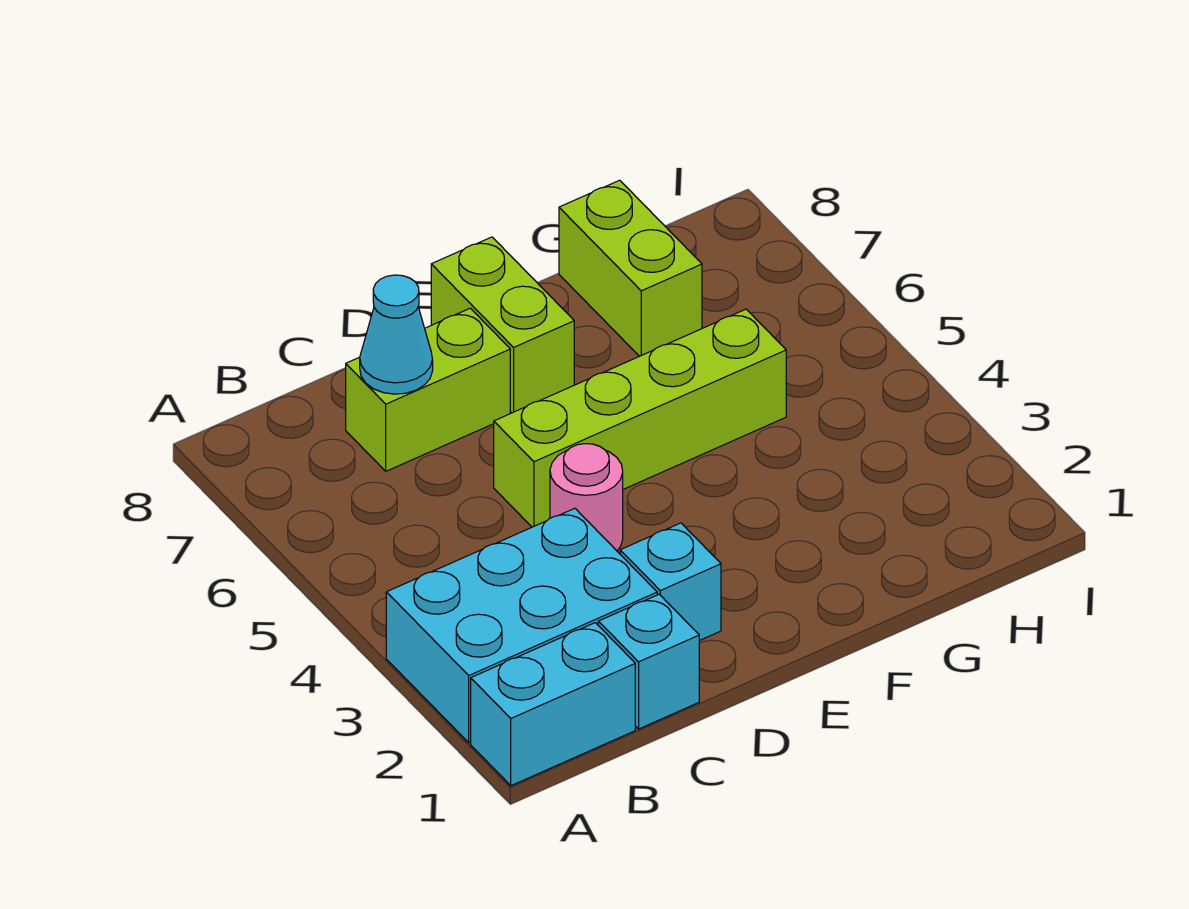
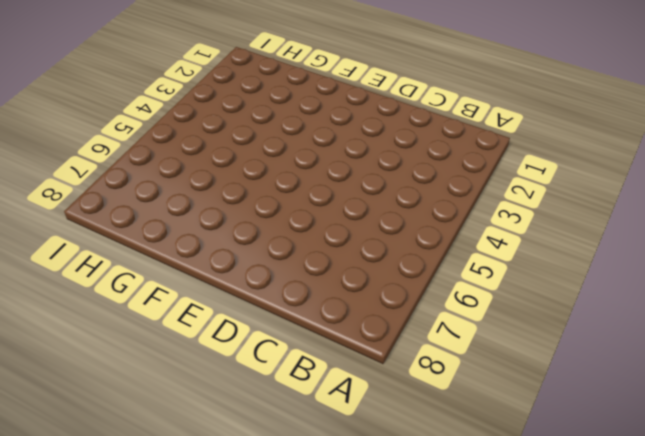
none -> cyan 1x2 brick [471,623,635,786]
none -> cyan 2x3 brick [386,508,657,743]

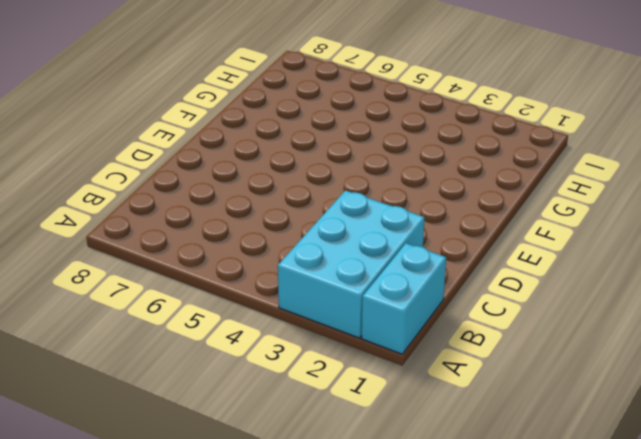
none -> cyan 1x1 brick [598,594,699,729]
none -> lime 1x2 brick [346,308,510,471]

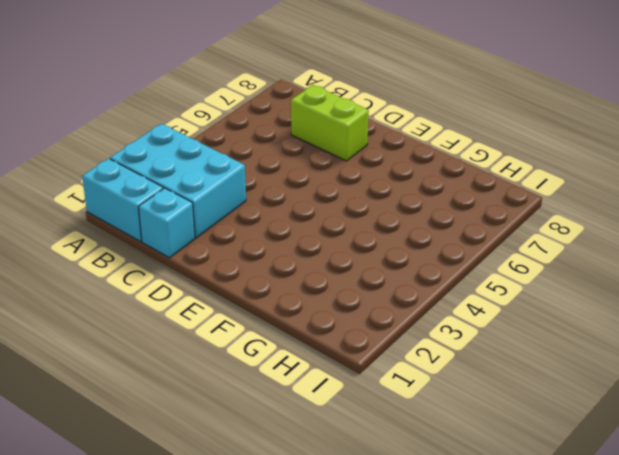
none -> cyan 1x1 brick [620,523,721,641]
none -> pink 1x1 round brick [550,444,623,551]

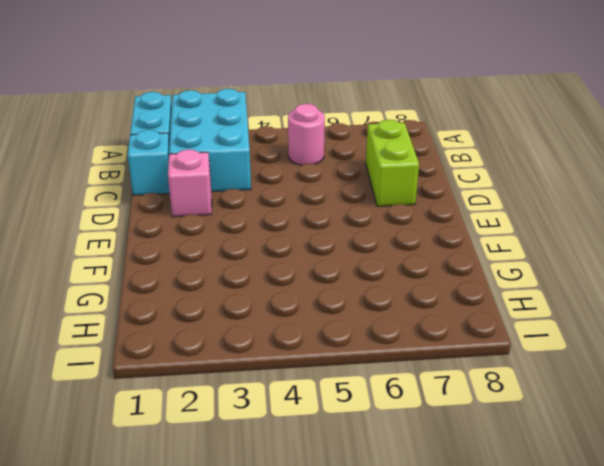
pink 1x1 round brick [288,104,325,165] -> pink 1x1 round brick moved to [550,444,623,551]
pink 1x1 brick [168,149,212,217] -> cyan 1x1 brick [620,523,721,641]
none -> lime 1x4 brick [494,309,786,527]
none -> lime 1x2 brick [431,237,574,413]

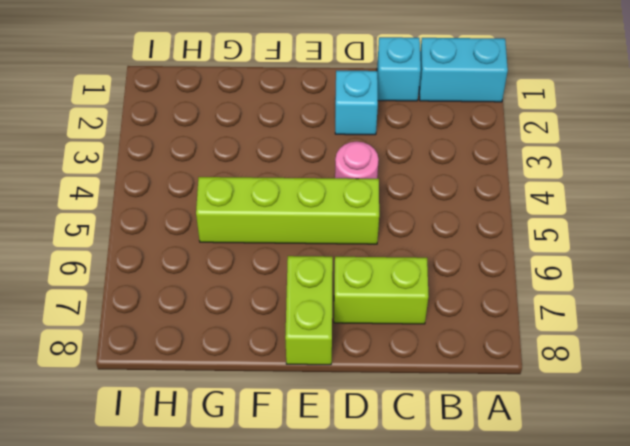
none -> cyan 2x3 brick [386,508,657,743]
none -> lime 1x2 brick [559,180,702,356]

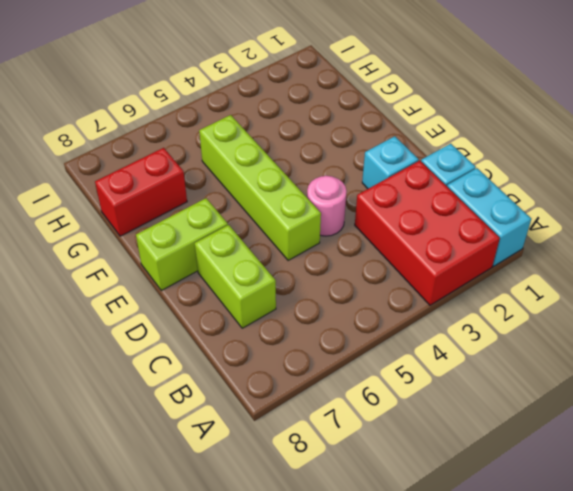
red 2x3 brick [355,161,500,305] -> cyan 2x3 brick [386,508,657,743]
red 1x2 brick [95,148,187,236] -> lime 1x2 brick [559,180,702,356]
none -> cyan 1x1 cone [360,275,433,394]

